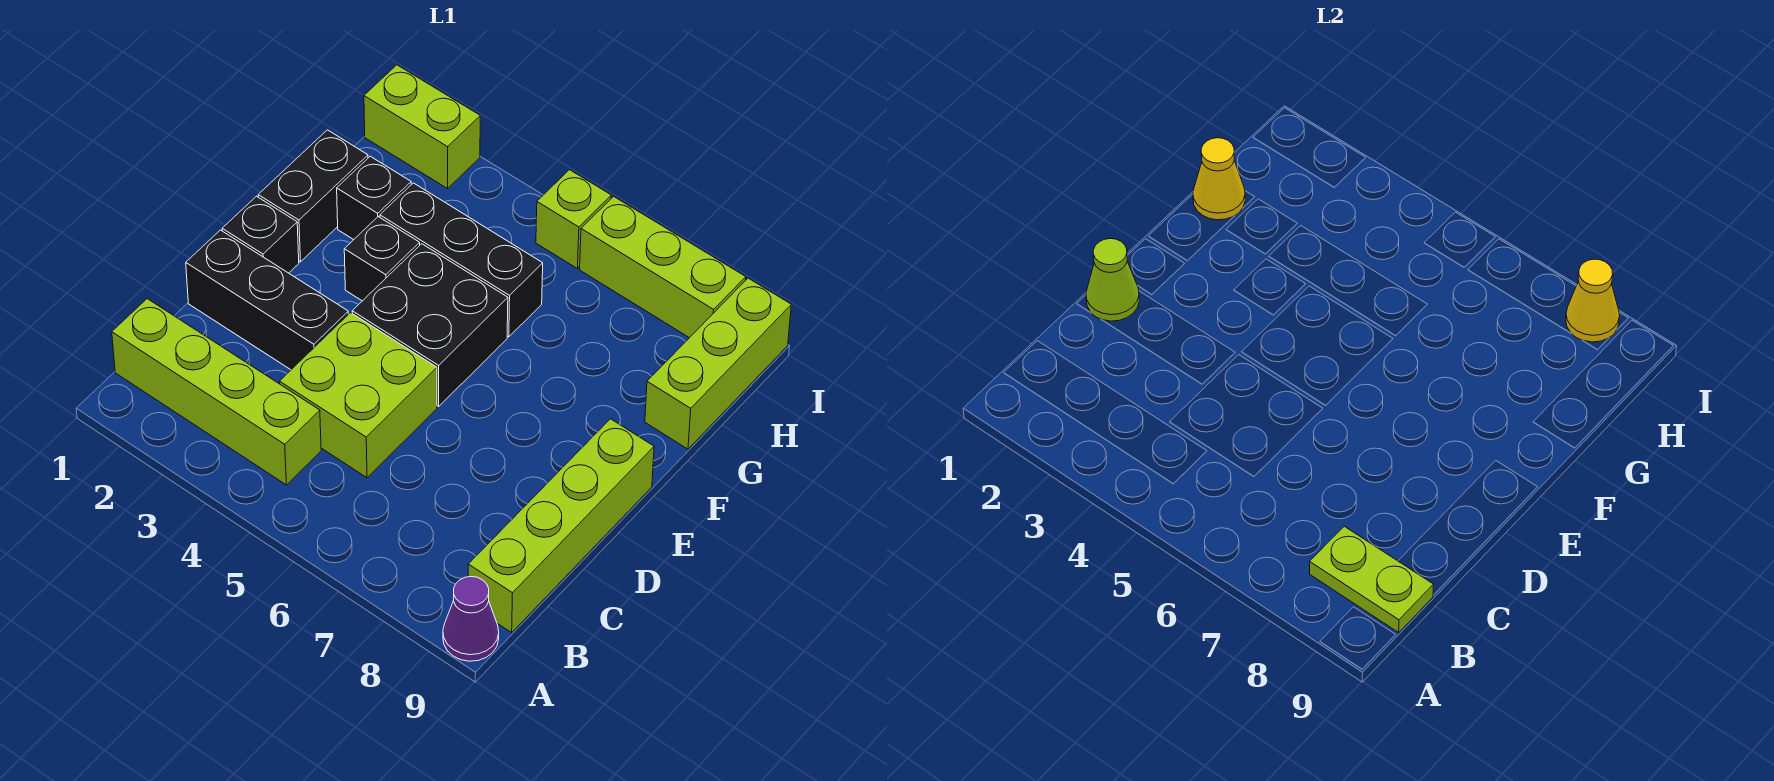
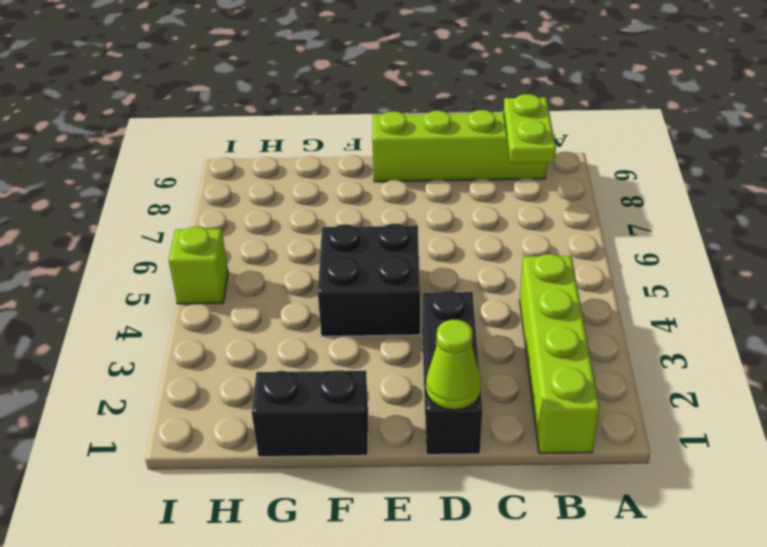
none -> purple 1x1 cone [443,576,499,661]
none -> lime 2x2 brick [280,313,437,478]
none -> black 1x1 brick [222,196,299,273]

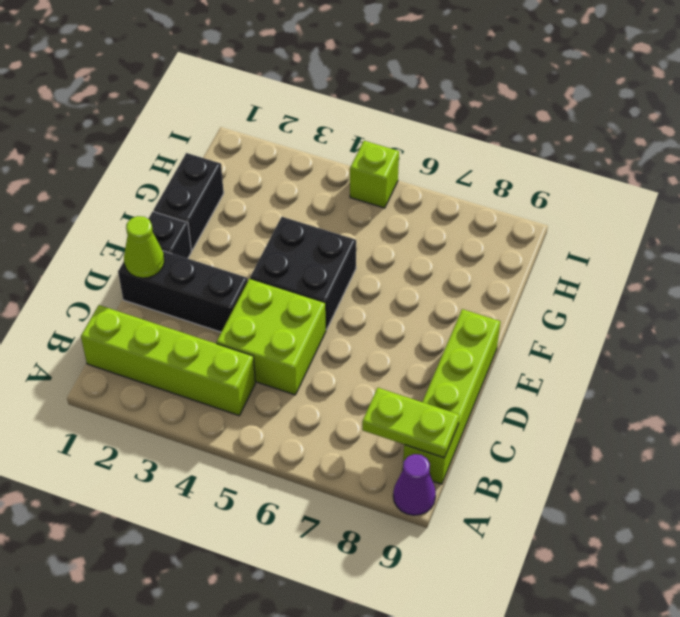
none -> black 1x1 brick [344,217,420,301]
none -> black 1x1 brick [337,156,411,240]
none -> black 1x3 brick [380,183,543,337]

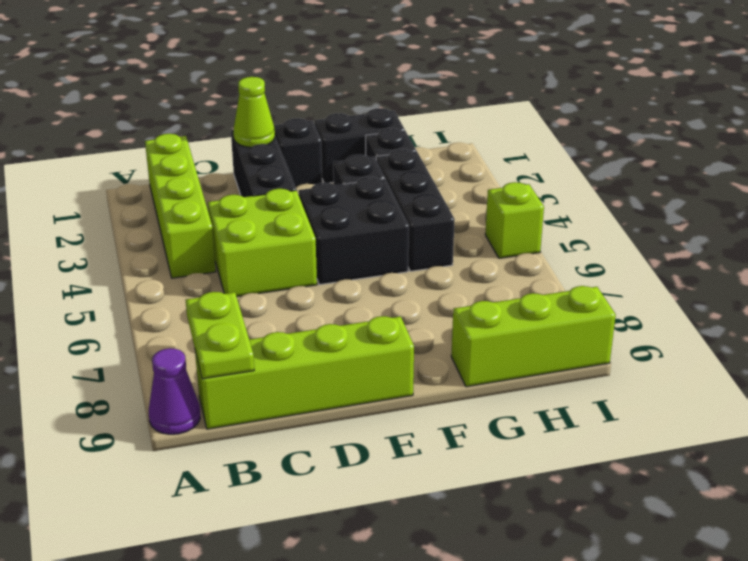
none -> lime 1x2 brick [364,65,480,189]
none -> lime 1x3 brick [580,196,746,338]
none -> yellow 1x1 cone [1193,138,1245,220]

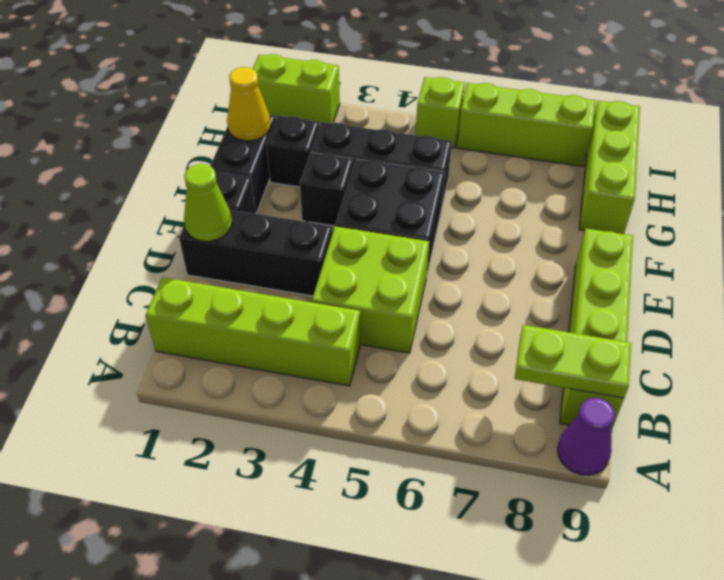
none -> yellow 1x1 cone [1566,259,1619,342]

